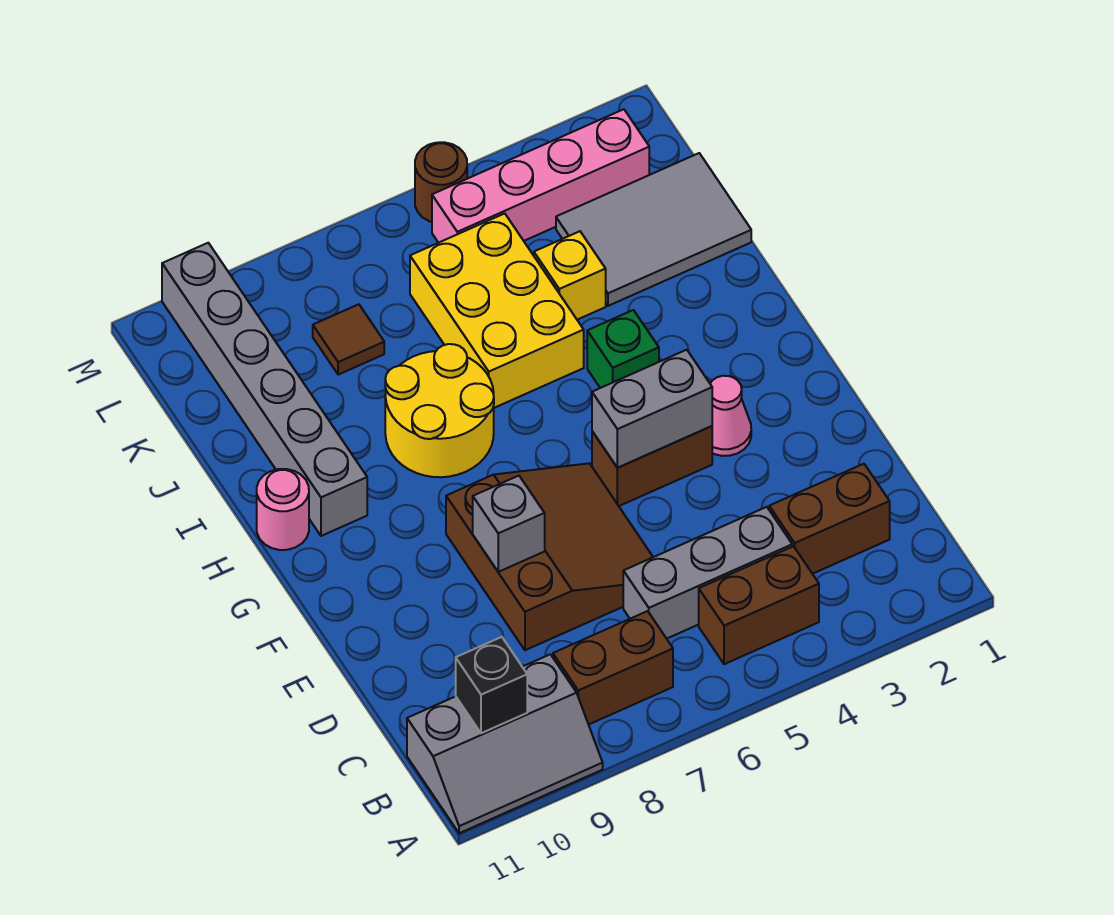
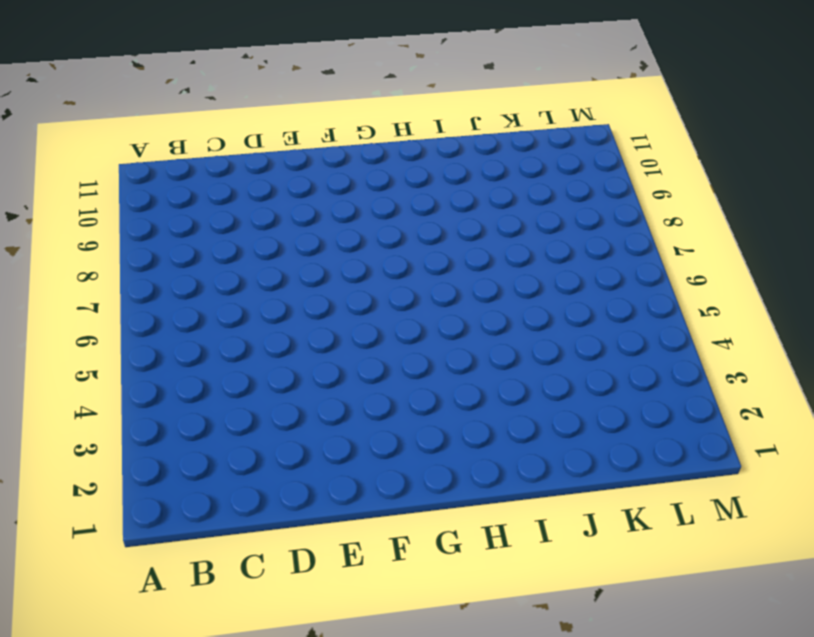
none -> grey 2x3 slope [407,654,603,833]
none -> brown 1x2 brick [699,546,819,664]
none -> brown 1x2 brick [553,611,673,725]

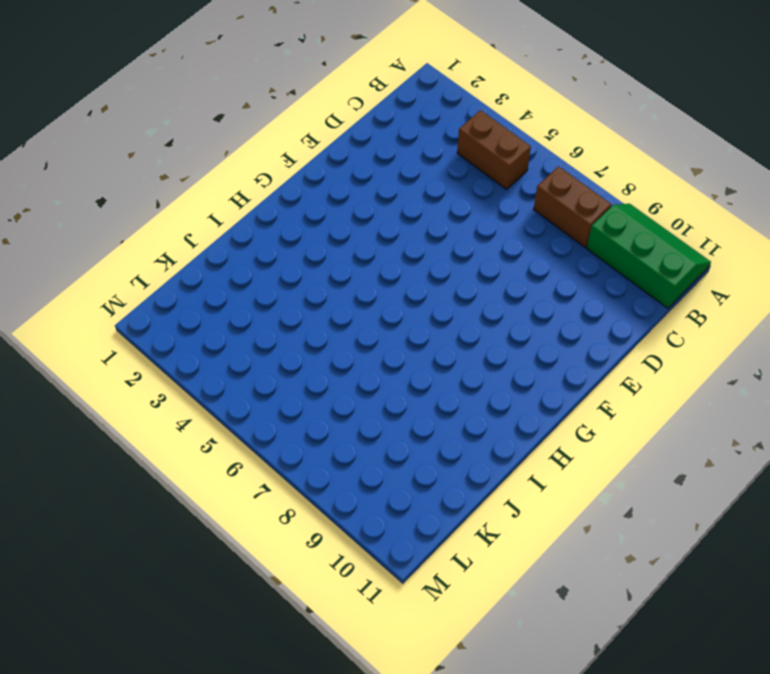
green 2x3 slope [587,204,711,308] -> grey 2x3 slope [407,654,603,833]
none -> brown 1x2 brick [769,464,890,574]
none -> grey 1x3 brick [623,507,792,639]
none -> brown 3x3 slope [446,463,653,650]

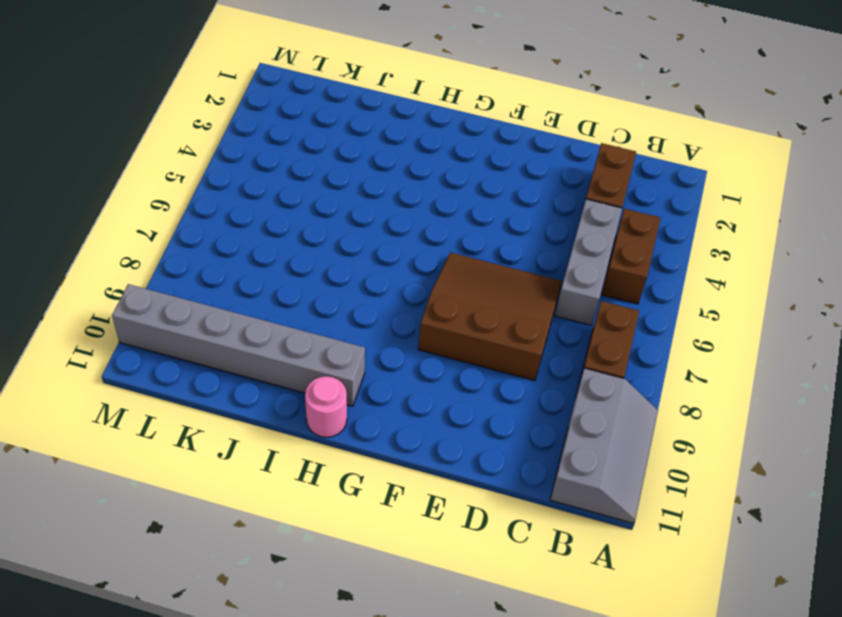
none -> pink 1x1 cone [710,376,751,456]
none -> brown 1x2 brick [592,426,712,506]
none -> green 1x1 brick [587,310,659,388]

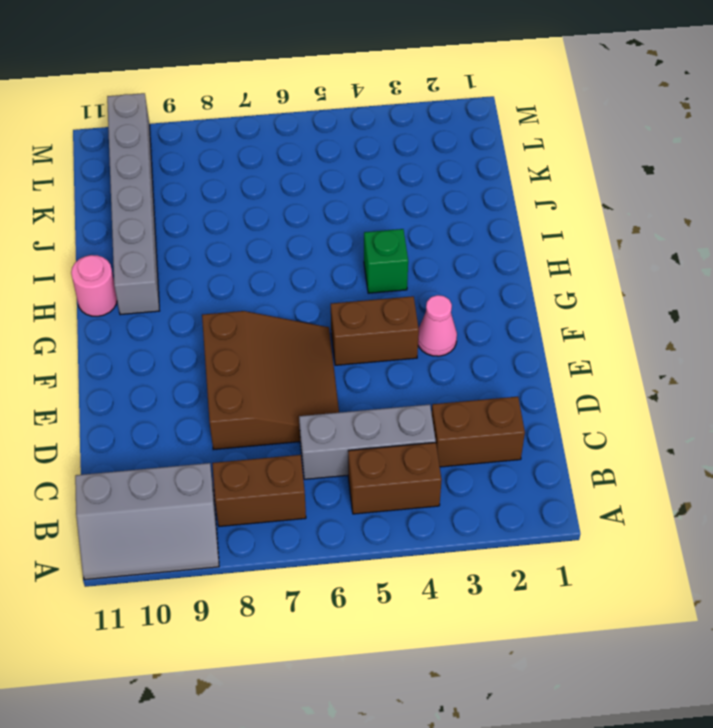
none -> yellow 2x2 round brick [385,344,494,477]
none -> yellow 2x3 brick [410,213,584,408]
none -> grey 2x3 tile [556,153,751,306]

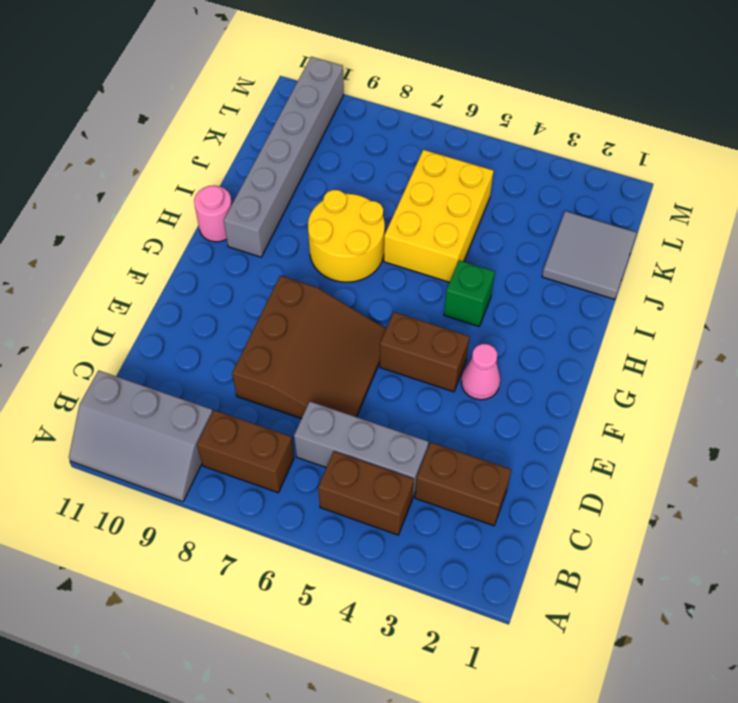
grey 2x2 tile [542,211,637,299] -> grey 2x3 tile [556,153,751,306]
none -> yellow 1x1 brick [534,231,606,320]
none -> brown 1x1 tile [313,304,384,375]
none -> pink 1x4 brick [432,109,649,243]

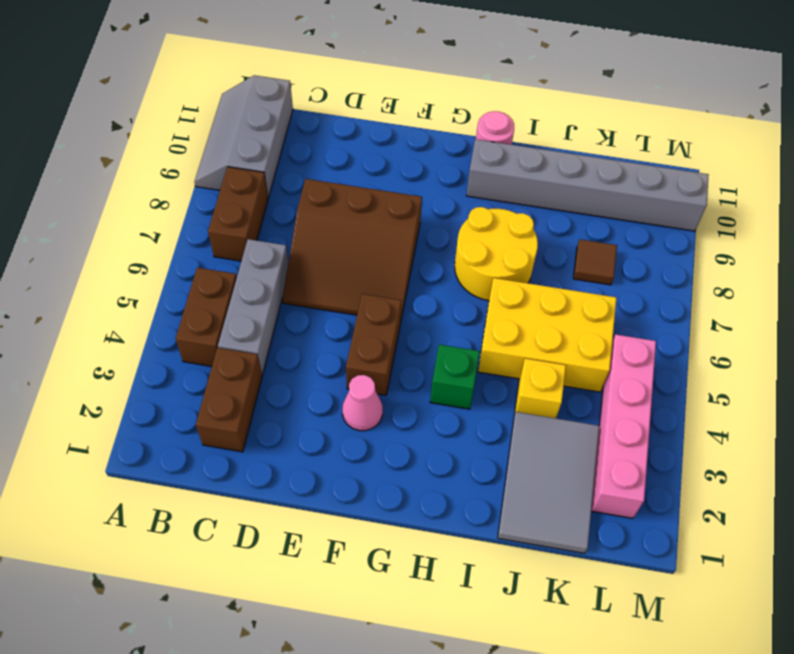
none -> brown 1x1 round brick [415,142,467,222]
none -> black 1x1 brick [456,637,527,733]
none -> grey 1x1 brick [473,476,545,572]

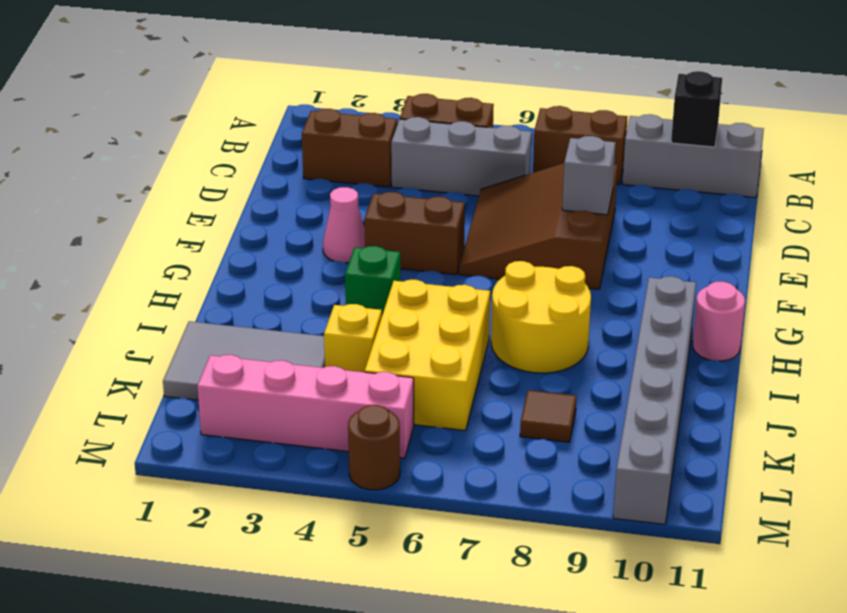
none -> grey 1x2 brick [592,350,712,468]

